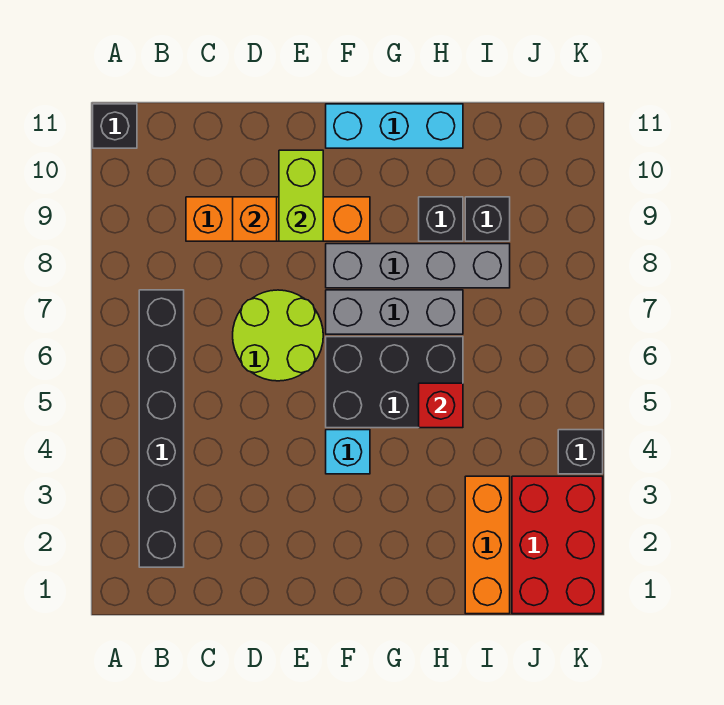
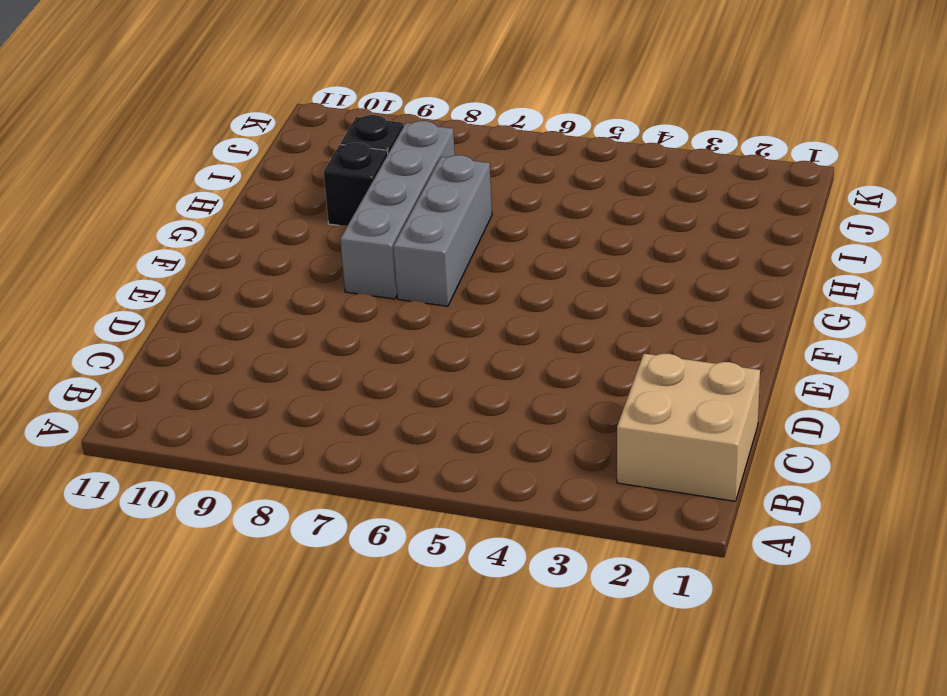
tan 2x2 brick [617,354,760,501] -> black 1x6 brick [139,290,184,567]
none -> black 1x1 brick [93,104,137,148]
none -> orange 1x4 brick [186,197,370,241]
none -> lime 2x2 round brick [233,290,323,381]

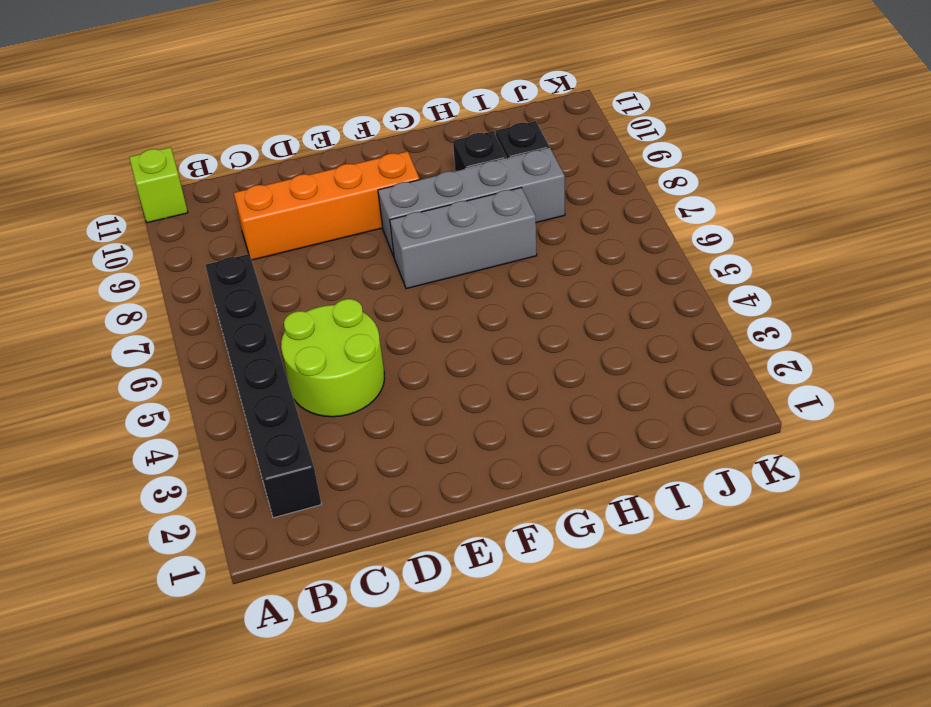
lime 1x1 brick [129,147,188,223] -> black 1x1 brick [93,104,137,148]
lime 2x2 round brick [281,299,385,417] -> lime 2x2 round brick moved to [233,290,323,381]
none -> cyan 1x1 brick [326,430,370,474]
none -> black 2x3 brick [326,337,463,428]
none -> cyan 1x3 brick [326,104,463,148]

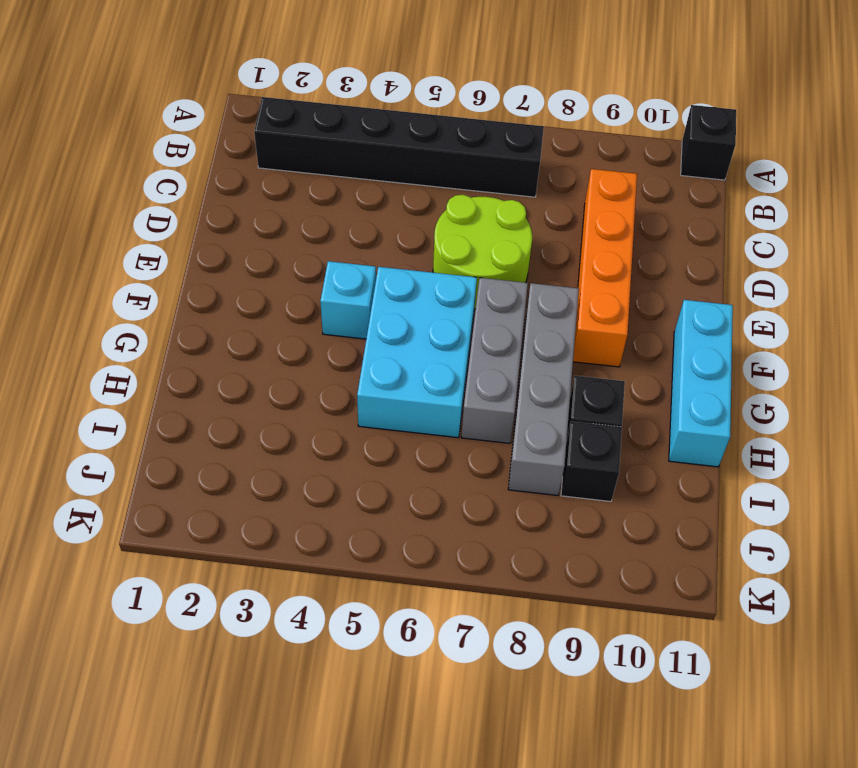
cyan 2x3 brick [357,267,477,438] -> black 2x3 brick [326,337,463,428]
none -> orange 1x3 brick [465,476,510,614]
none -> red 2x3 brick [512,476,603,614]
none -> black 1x1 brick [558,430,603,474]

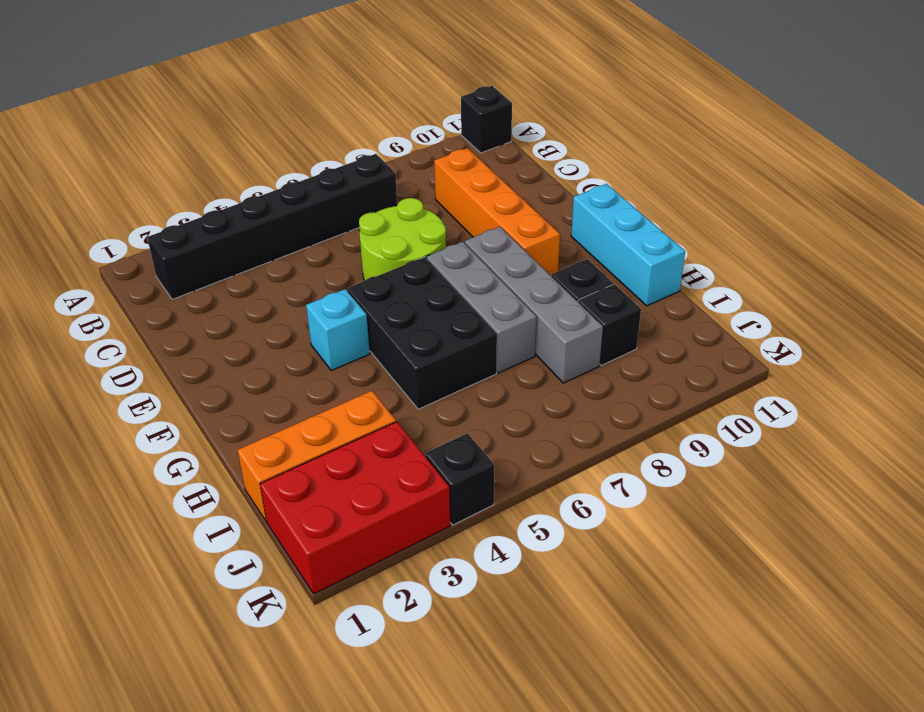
none -> orange 1x1 brick [233,197,277,241]
none -> lime 1x2 brick [279,150,323,241]
none -> red 1x1 brick [419,383,463,428]

